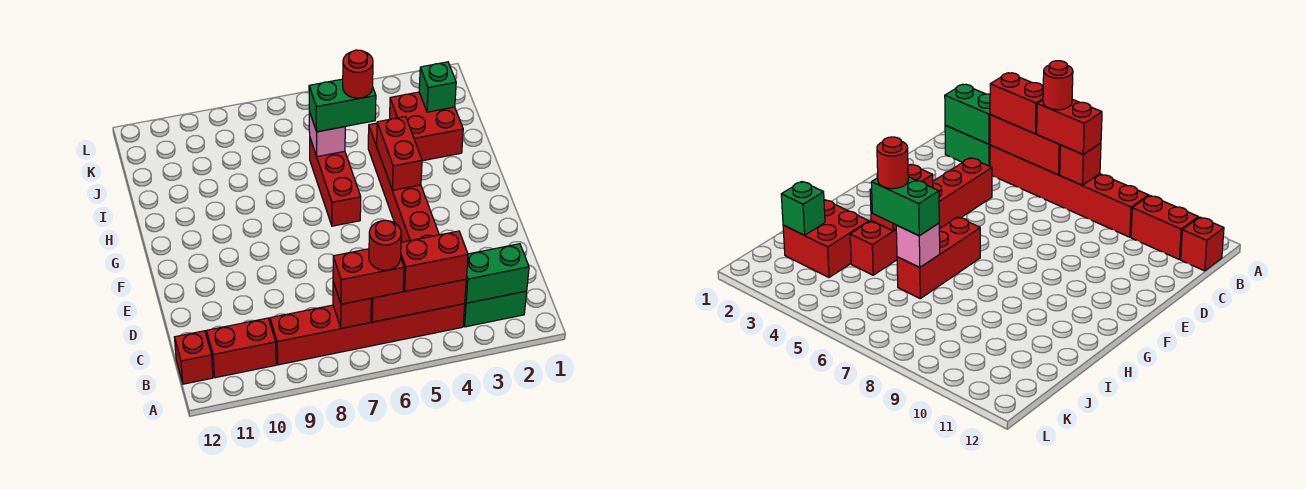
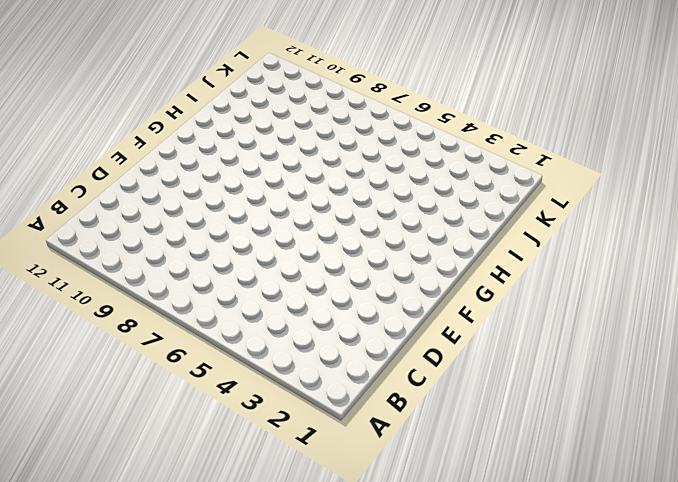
none -> green 1x2 brick [463,291,527,327]
none -> red 1x6 brick [270,304,465,365]
none -> red 1x2 brick [207,318,276,378]

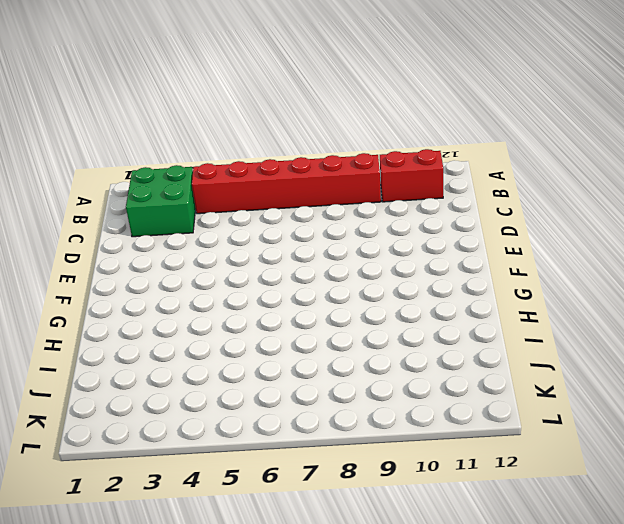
green 2x2 brick [126,165,196,237] -> green 1x2 brick [463,291,527,327]
none -> red 1x1 brick [175,331,213,384]
none -> red 1x6 brick [368,123,439,242]
none -> red 1x3 brick [310,139,361,226]

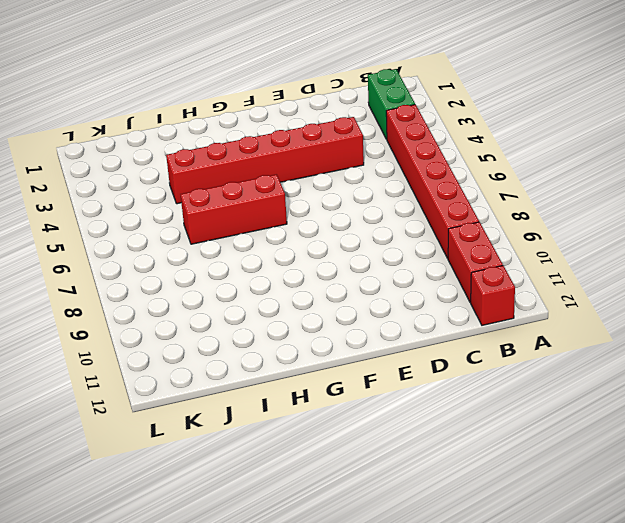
none -> red 2x2 brick [390,92,463,161]
none -> green 1x2 brick [465,244,529,303]
none -> red 1x3 brick [371,279,466,322]

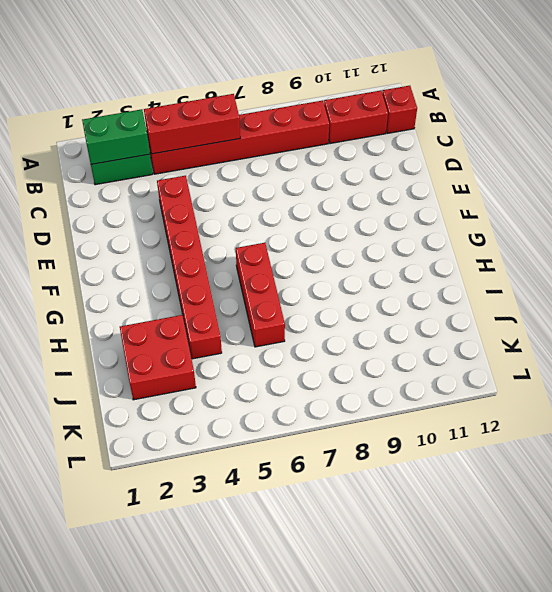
none -> red 1x1 brick [333,282,371,328]
none -> red 1x2 brick [377,117,422,190]
none -> pink 1x1 brick [309,112,345,157]

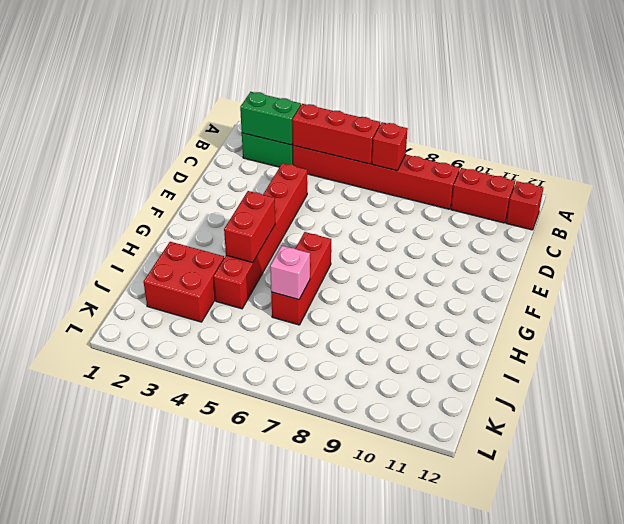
none -> green 1x1 brick [419,62,456,112]
none -> red 1x2 brick [401,231,468,291]
none -> red 1x2 brick [333,249,404,304]

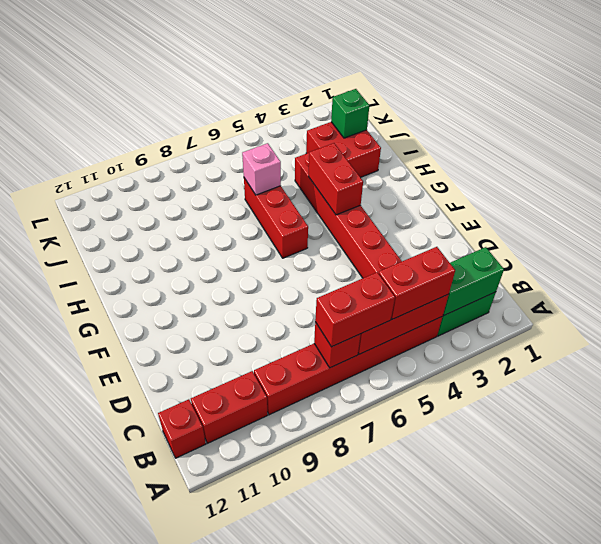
none -> green 1x2 brick [309,79,376,132]
none -> red 1x1 round brick [369,221,401,270]
none -> red 1x1 round brick [343,50,373,98]

